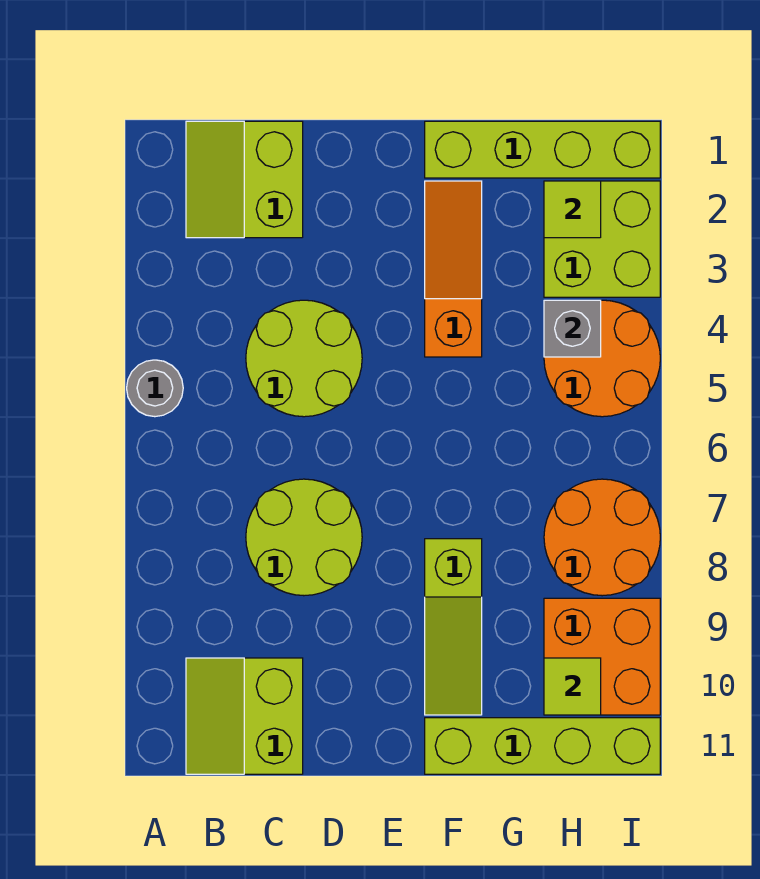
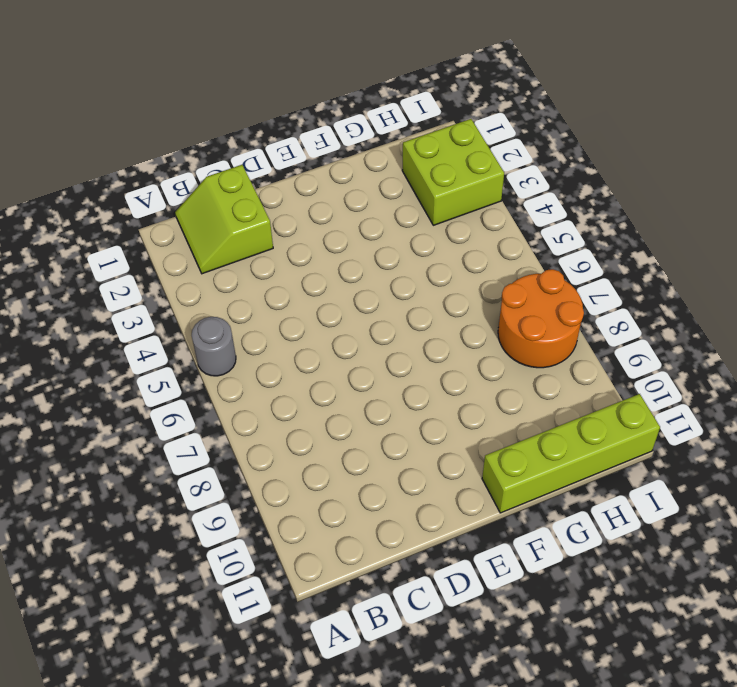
none -> lime 2x2 slope [186,658,303,774]
none -> lime 2x2 round brick [246,300,362,417]
none -> lime 2x2 round brick [246,479,362,596]

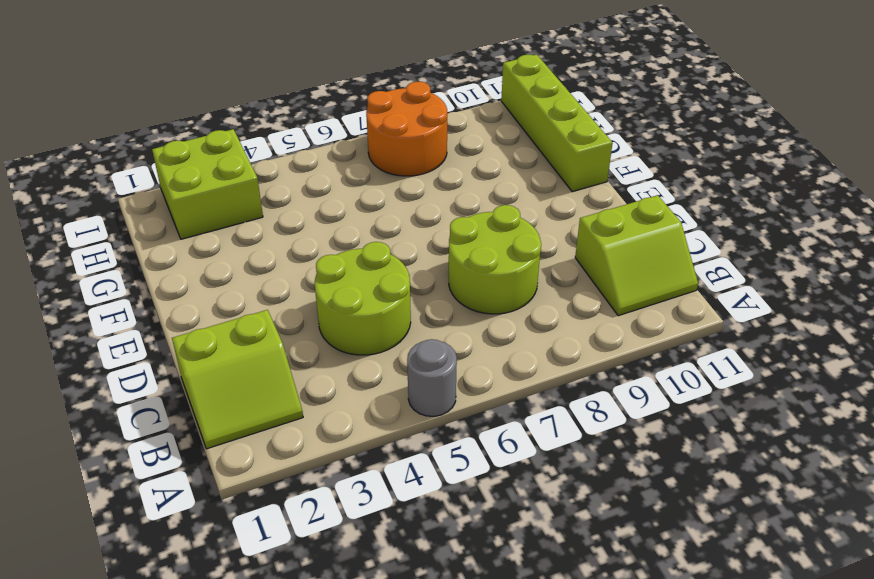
none -> lime 1x4 brick [425,121,660,178]
none -> orange 1x3 slope [425,181,482,357]
none -> lime 1x3 slope [425,539,482,715]

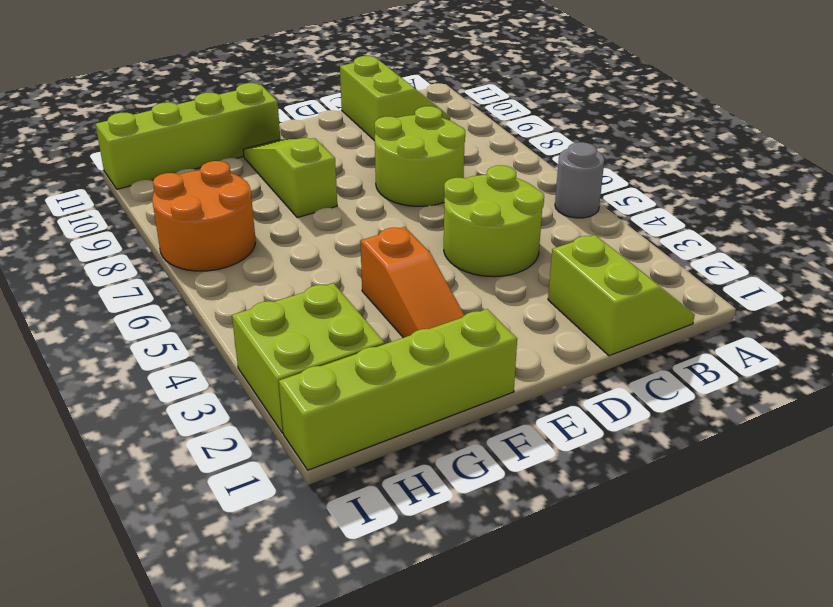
none -> orange 2x2 round brick [544,300,660,417]
none -> orange 2x2 brick [544,598,660,715]
none -> lime 1x1 tile [544,181,601,238]

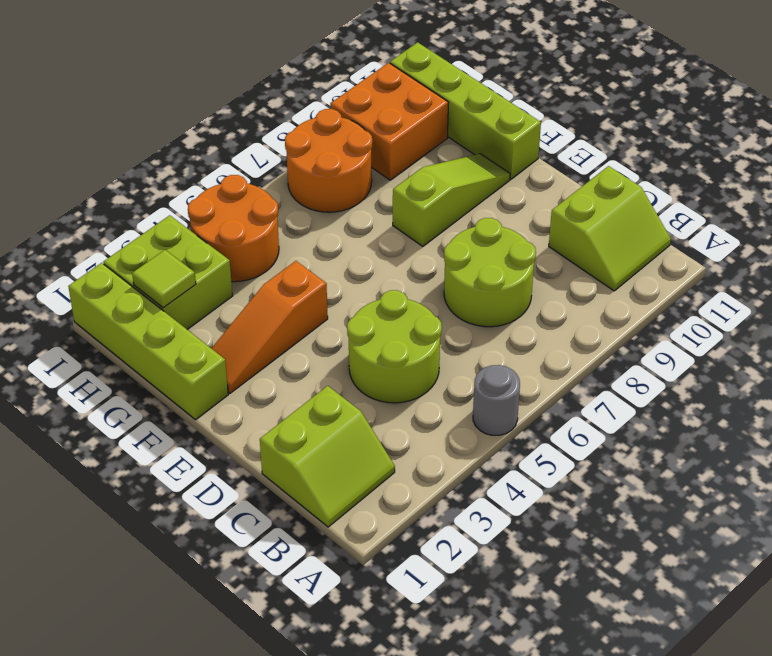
none -> grey 1x1 brick [544,300,601,357]
none -> lime 1x1 tile [544,658,601,715]

